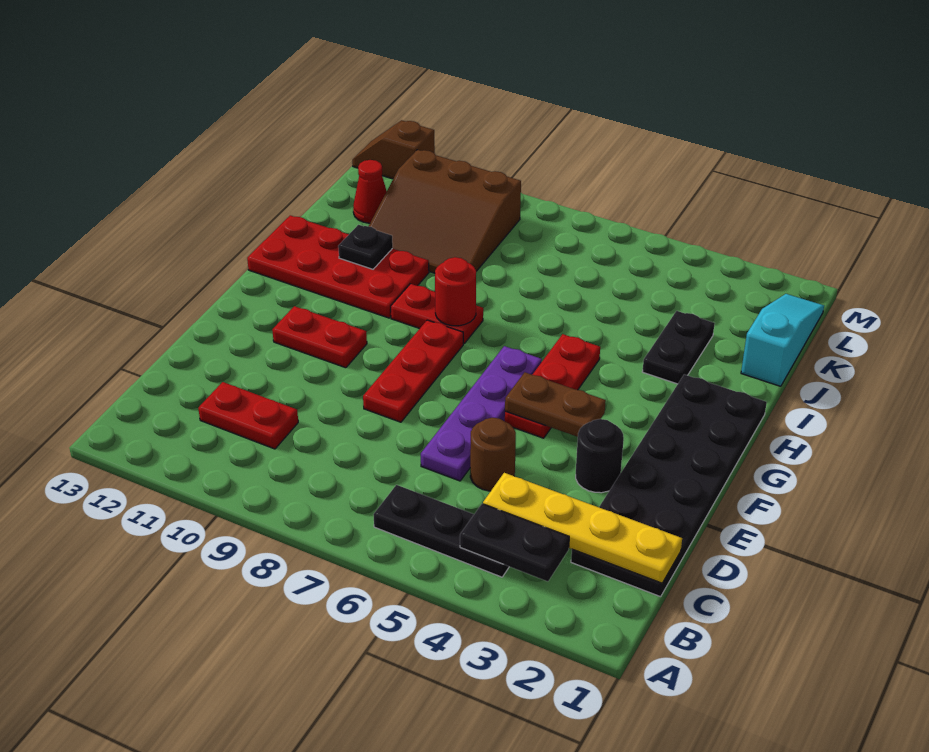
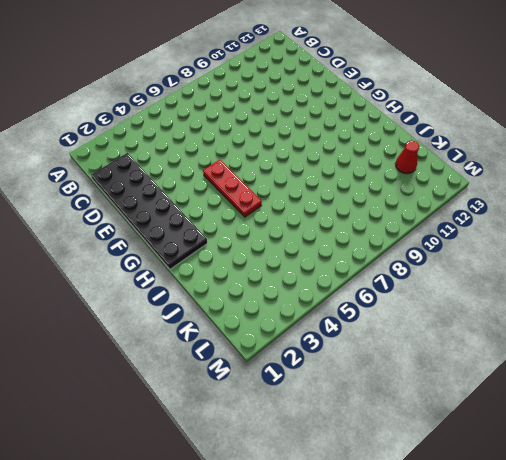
none -> black 1x3 plate [374,485,509,577]
none -> red 1x2 plate [198,382,298,449]
none -> brown 1x1 round brick [470,418,516,491]

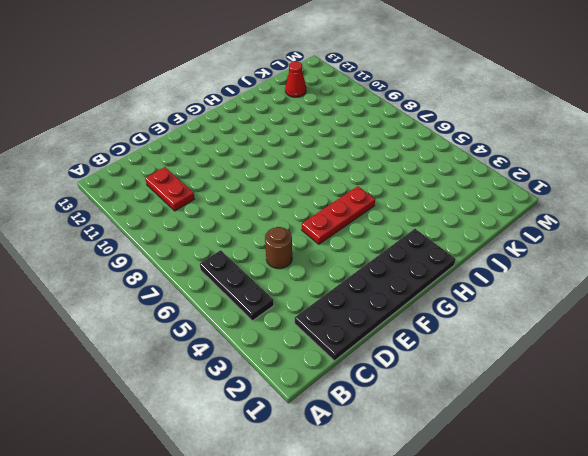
none -> purple 1x4 plate [421,346,542,481]
none -> black 1x1 round brick [576,419,624,493]
none -> red 1x3 plate [363,320,463,422]

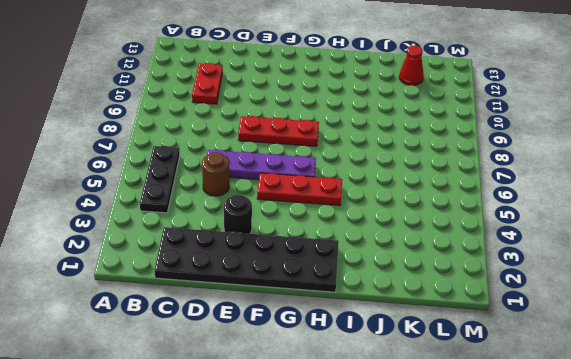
none -> red 1x2 plate [272,306,367,368]
none -> red 1x2 plate [391,284,483,344]
none -> red 2x4 plate [247,215,429,318]

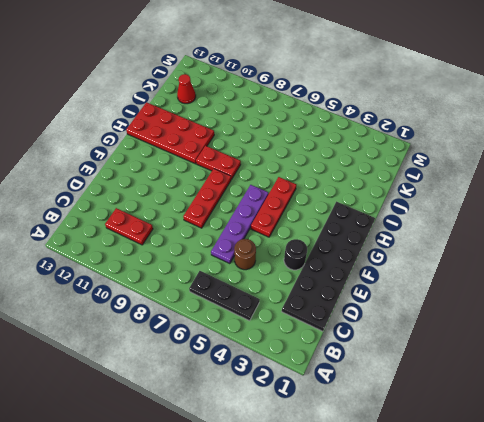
none -> red 1x2 plate [272,306,367,368]
none -> black 1x2 plate [642,311,715,384]
none -> cyan 1x3 slope [741,294,824,386]

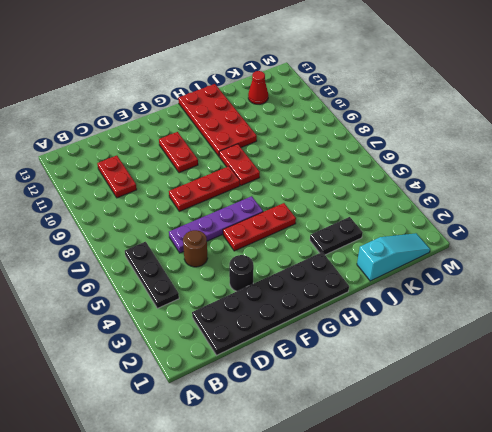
none -> brown 3x3 slope [369,150,521,273]
none -> brown 1x2 slope [352,120,435,179]
none -> black 1x2 plate [460,504,569,581]

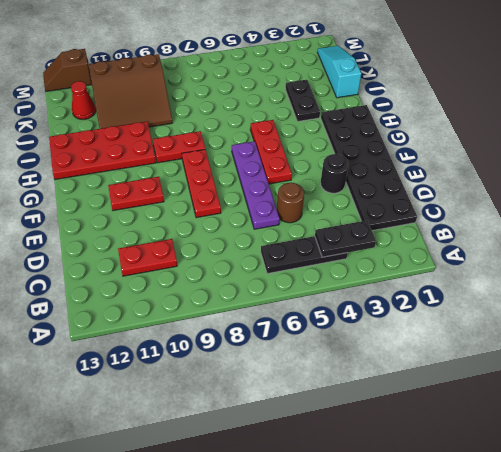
none -> yellow 1x4 plate [483,473,682,583]
none -> brown 1x2 plate [505,372,606,437]
none -> red 1x1 round brick [435,257,476,326]

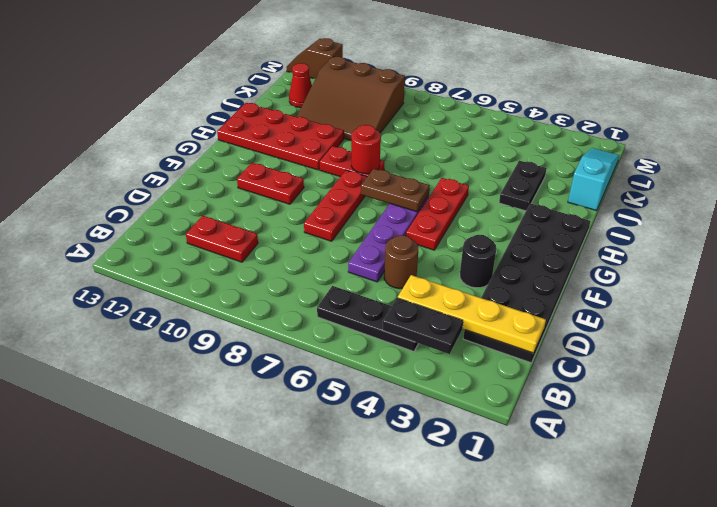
brown 1x2 plate [361,169,430,212] -> brown 1x2 plate moved to [505,372,606,437]
none -> black 1x1 plate [338,225,393,269]

